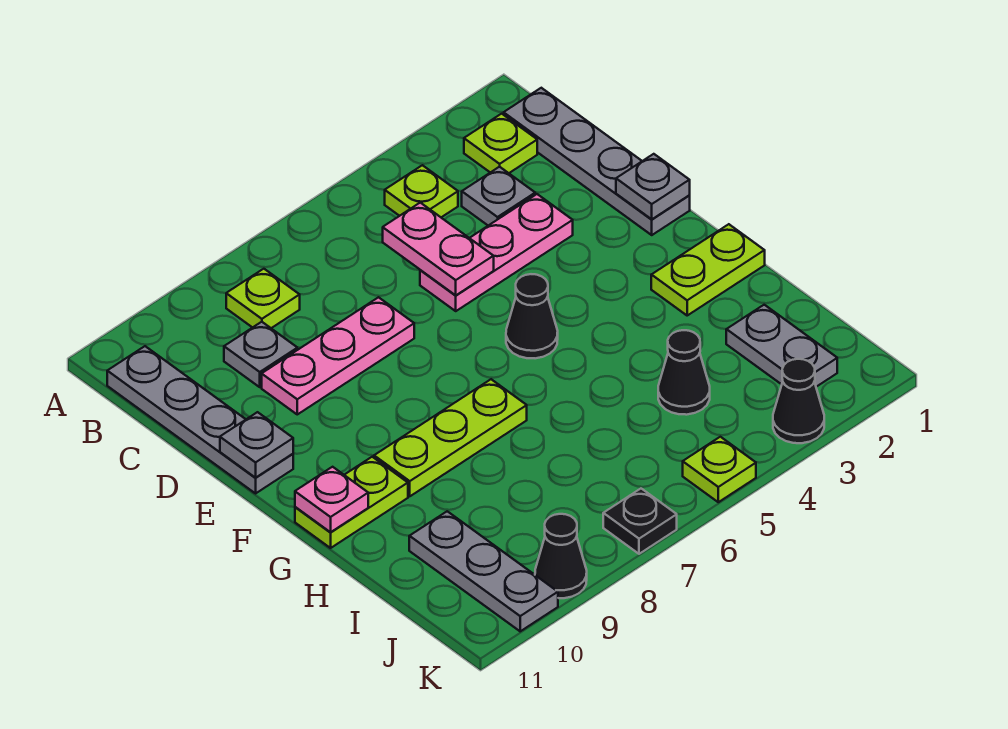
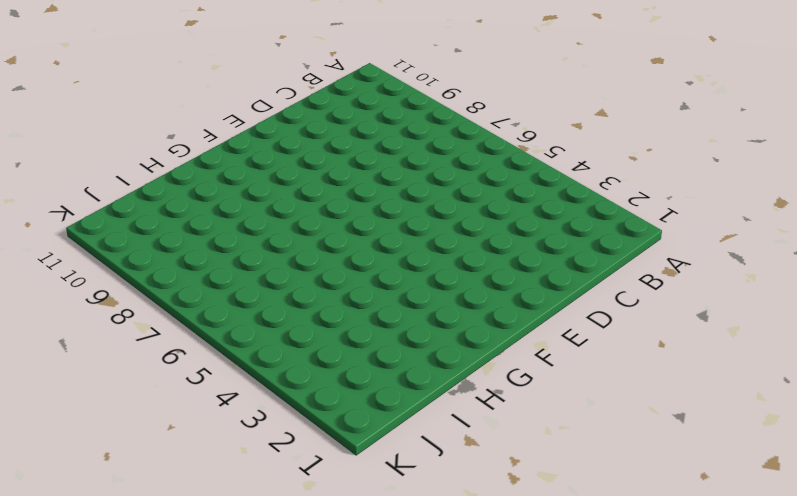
none -> grey 1x4 plate [504,88,690,235]
none -> lime 1x1 plate [464,114,537,173]
none -> lime 1x1 plate [385,165,458,217]

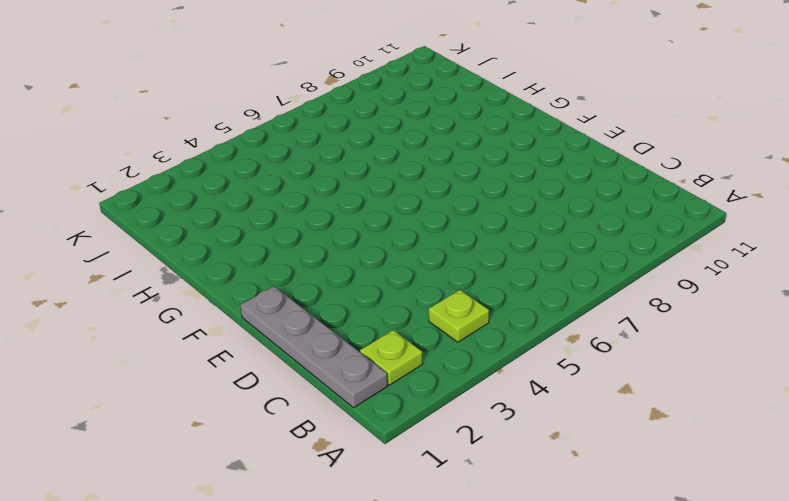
none -> lime 1x1 plate [226,269,300,328]
none -> grey 1x4 plate [107,346,293,493]
none -> grey 1x1 plate [462,167,535,226]

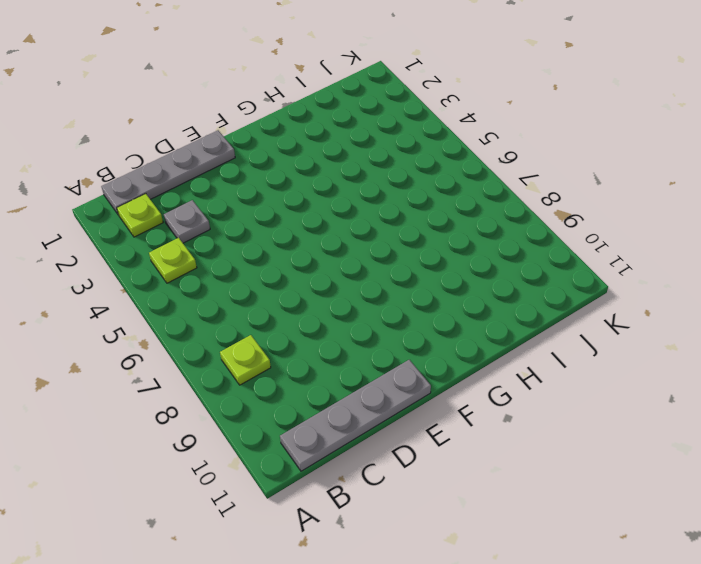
none -> grey 1x1 plate [224,322,297,387]
none -> pink 1x3 plate [420,194,573,311]
none -> pink 1x3 plate [262,297,414,414]

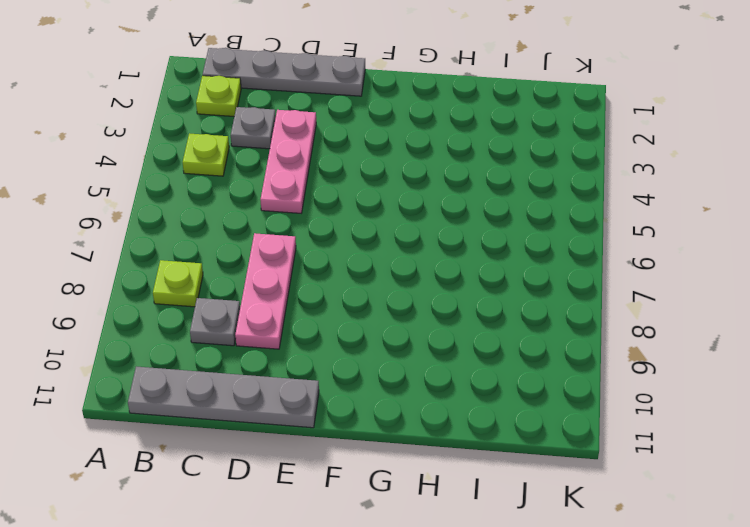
none -> black 1x1 cone [506,274,558,358]
none -> lime 1x2 plate [651,224,765,315]
none -> lime 1x3 plate [374,379,527,496]

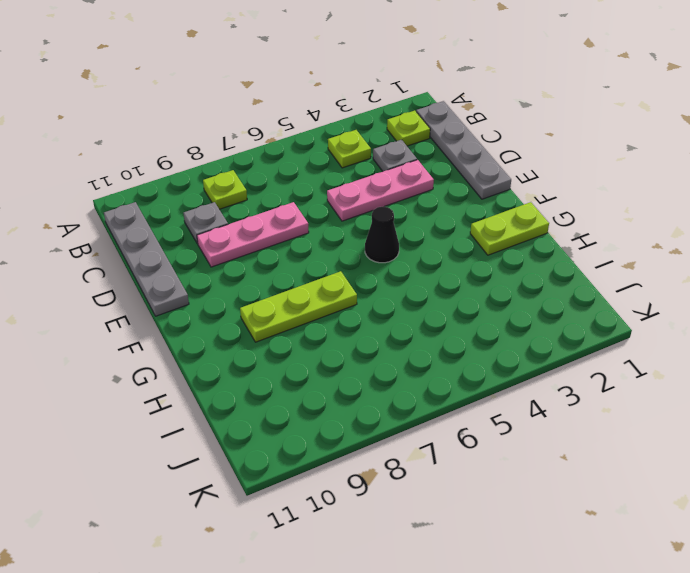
none -> lime 1x2 plate [295,457,408,548]
none -> grey 1x2 plate [726,305,837,387]
none -> black 1x1 cone [658,330,710,415]

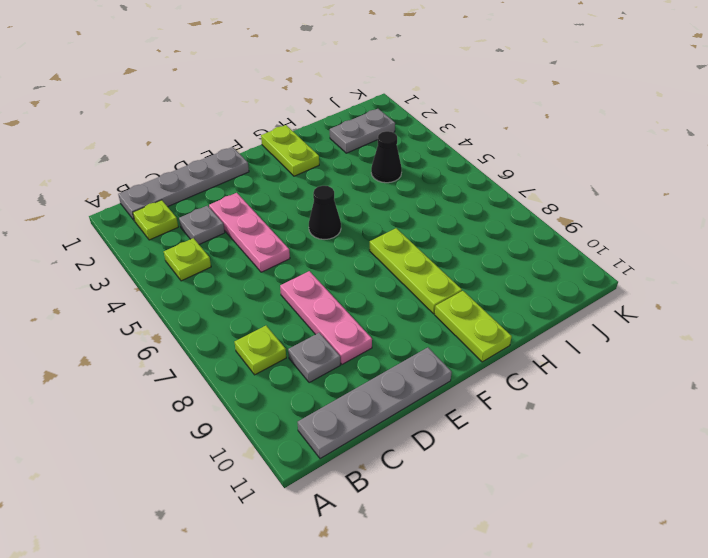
none -> grey 1x3 plate [409,511,558,631]
none -> black 1x1 cone [773,359,824,443]
none -> lime 1x1 plate [683,437,756,502]

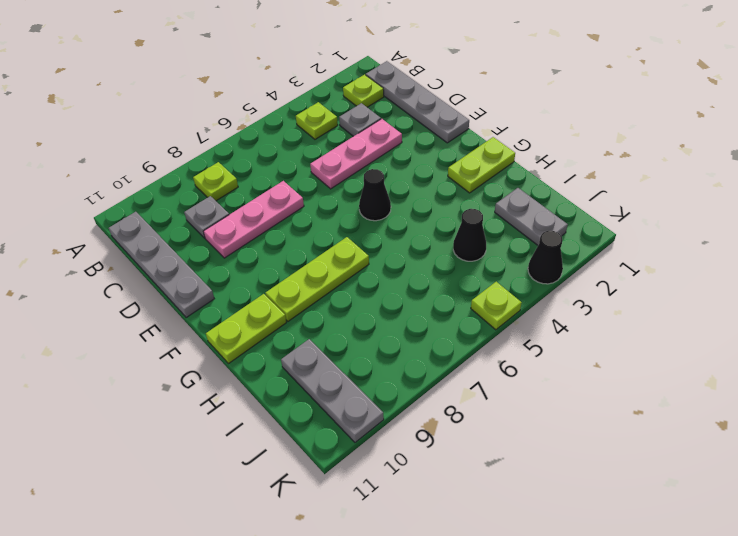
none -> black 1x1 plate [603,489,677,554]
none -> black 1x1 cone [535,514,587,598]
none -> pink 1x2 plate [383,203,494,295]

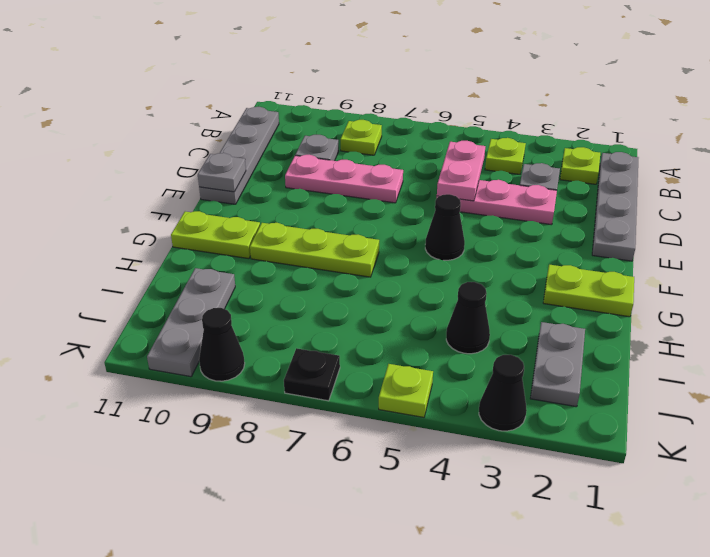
none -> grey 1x1 plate [616,154,690,219]
none -> pink 1x1 plate [295,467,368,532]

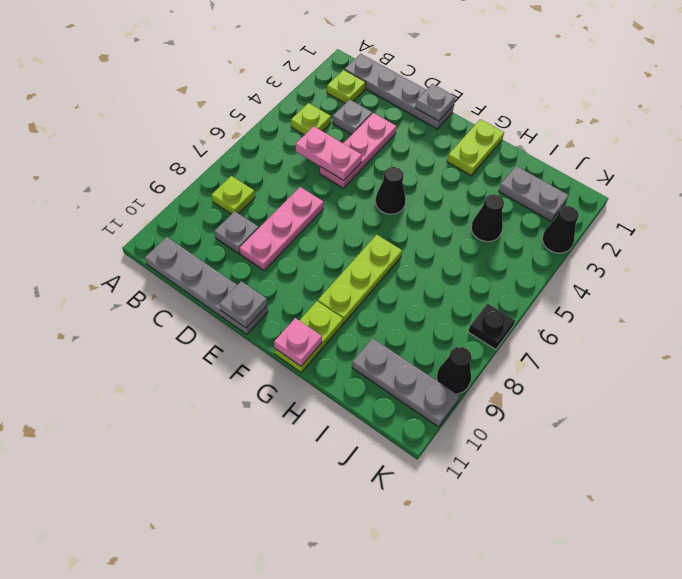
none -> lime 1x1 plate [683,437,756,502]

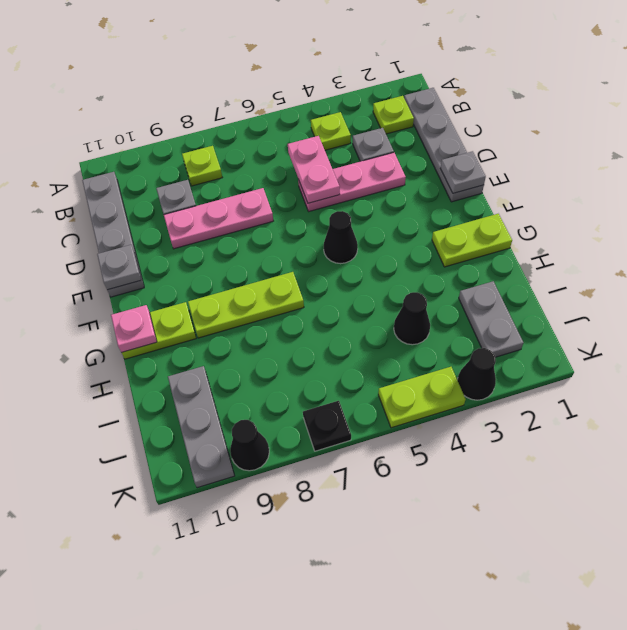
lime 1x2 plate [378,367,466,428] -> lime 1x1 plate [683,437,756,502]

